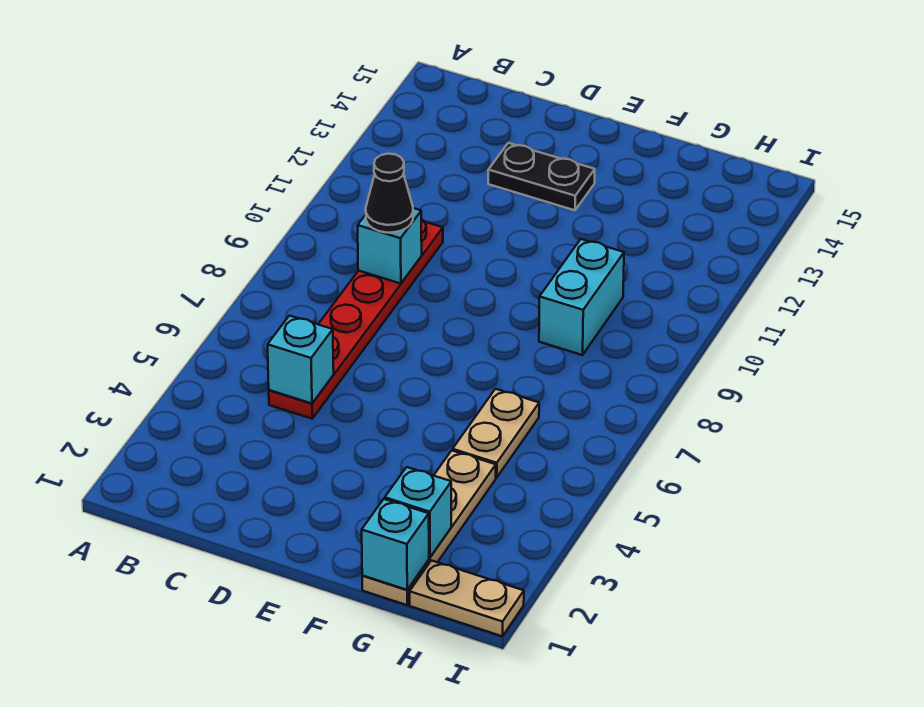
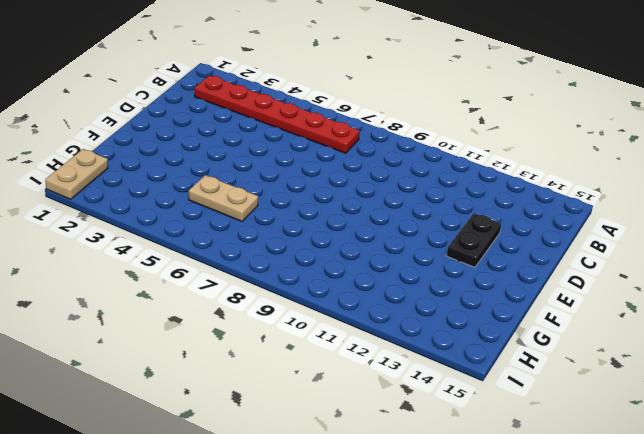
red 1x6 plate [195,75,360,153] -> red 1x6 plate moved to [269,220,443,419]
none -> tan 1x4 plate [362,450,496,605]
none -> cyan 1x2 brick [539,239,624,355]

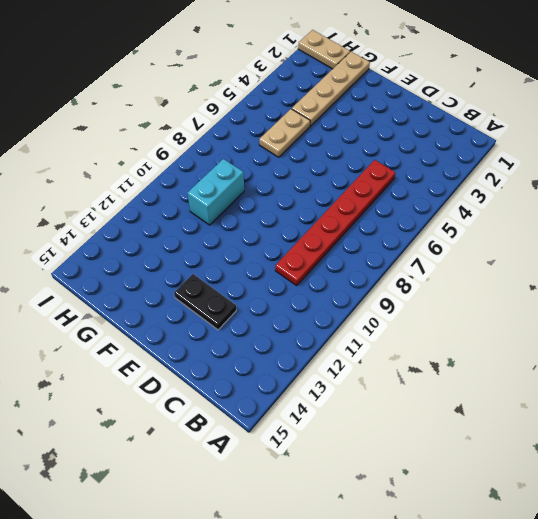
none -> cyan 1x1 brick [268,316,334,404]
none -> cyan 1x1 brick [358,208,422,284]

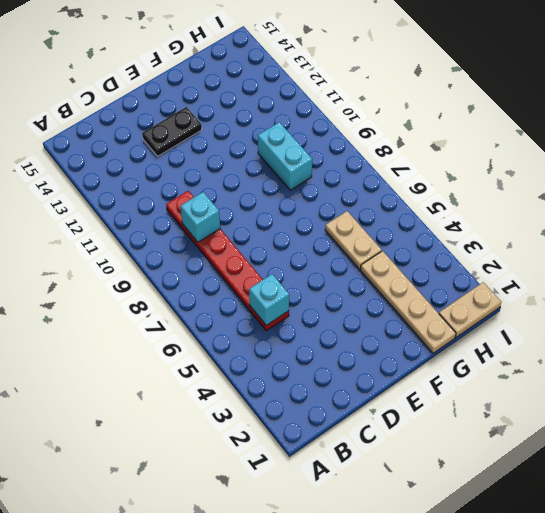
none -> cyan 1x1 brick [362,499,429,590]
none -> cyan 1x1 brick [385,467,451,557]

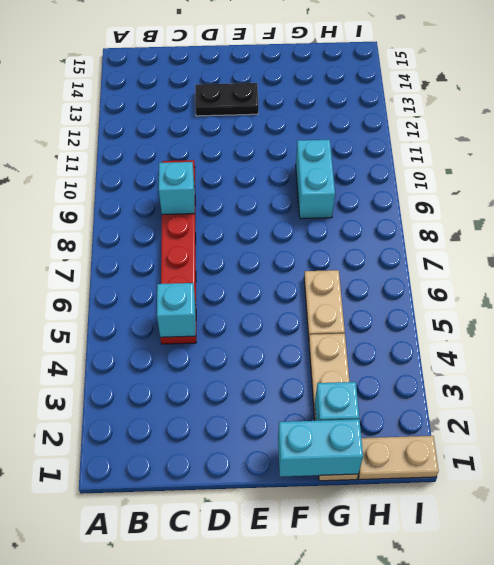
cyan 1x2 brick [278,419,363,477] -> cyan 1x1 brick [362,499,429,590]
none -> black 1x1 cone [366,154,413,233]

